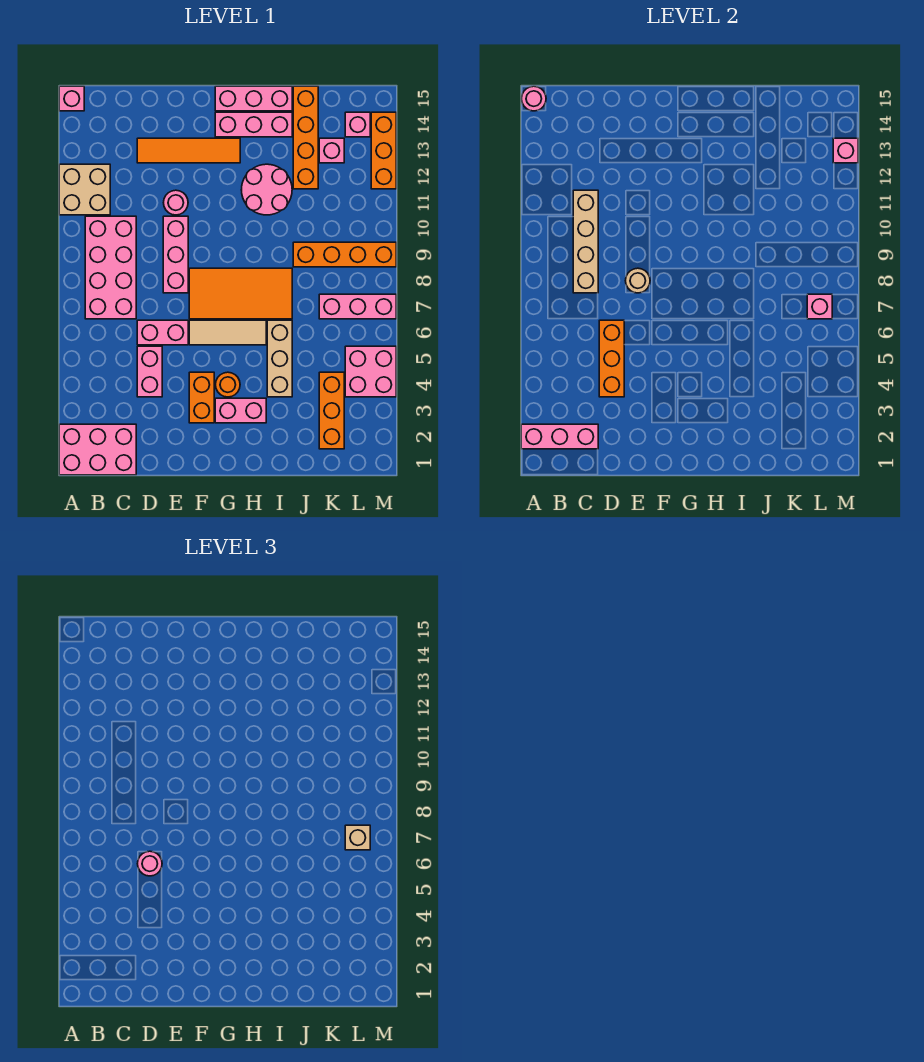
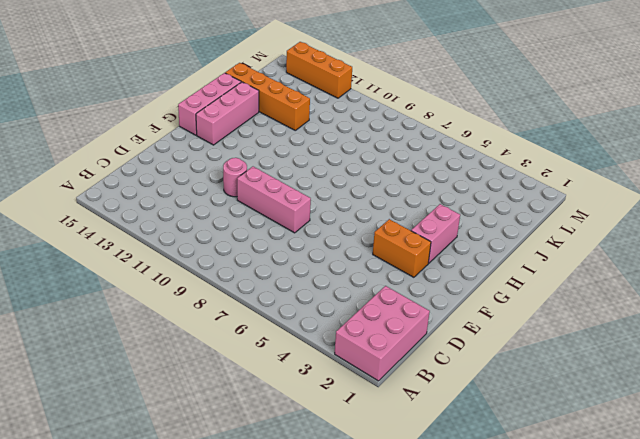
none -> tan 2x2 brick [59,164,110,215]
none -> pink 1x1 brick [59,86,84,111]
none -> pink 2x4 brick [85,216,136,319]
none -> pink 1x2 brick [137,346,162,397]

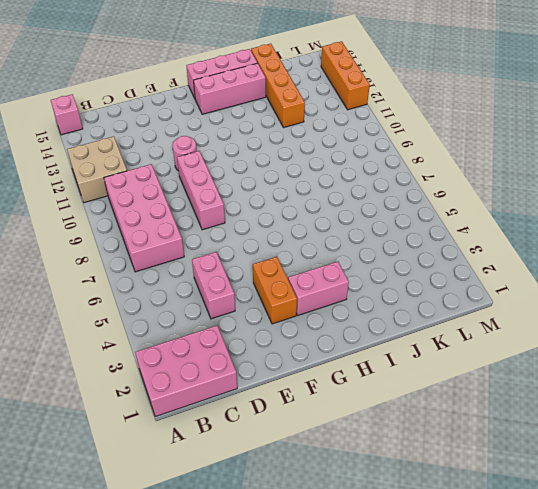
none -> pink 1x2 brick [137,320,188,345]
none -> orange 1x4 tile [137,138,240,163]
none -> tan 1x3 tile [189,320,266,345]
none -> orange 2x4 tile [189,268,292,319]

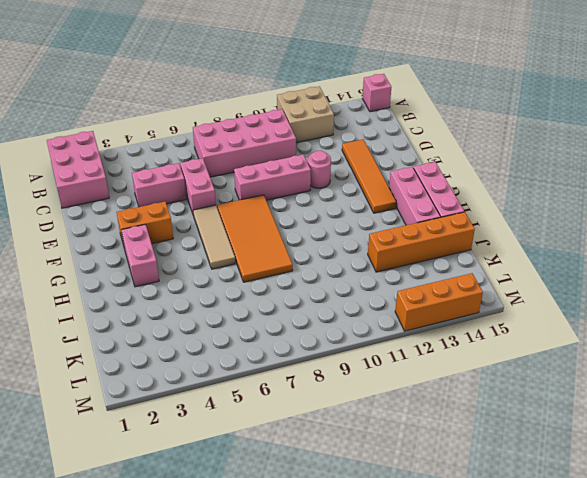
none -> orange 1x1 round brick [215,372,240,397]
none -> pink 2x2 round brick [241,164,292,215]
none -> tan 1x3 brick [267,320,292,397]
none -> orange 1x4 brick [293,242,396,267]

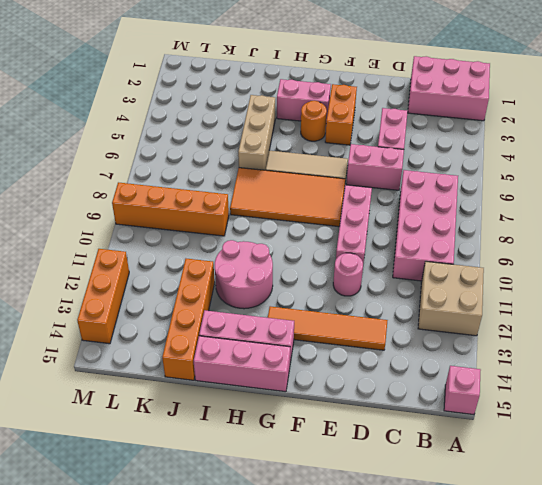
none -> orange 1x3 brick [319,372,344,449]
none -> pink 1x3 brick [319,294,396,319]
none -> pink 1x1 brick [319,138,344,163]
none -> pink 2x2 brick [345,346,396,397]

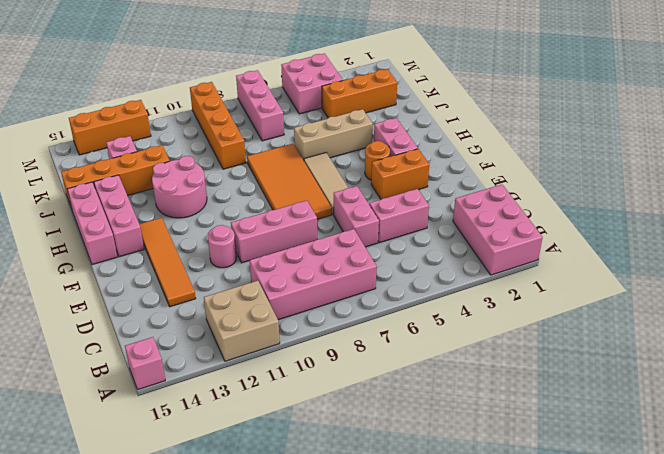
none -> pink 1x1 brick [345,112,370,137]
none -> pink 1x3 brick [521,424,598,449]
none -> pink 1x1 round brick [521,86,546,111]
none -> tan 1x4 brick [573,190,598,293]

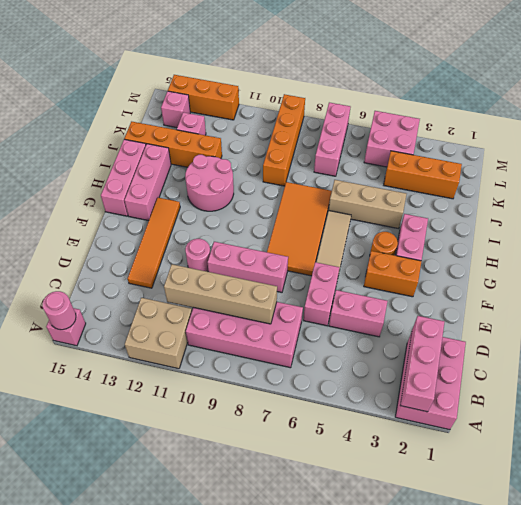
none -> orange 1x3 brick [599,320,624,397]
none -> tan 1x1 round brick [625,268,650,293]
none -> pink 1x1 brick [807,294,832,319]
none -> pink 1x1 brick [833,138,858,163]

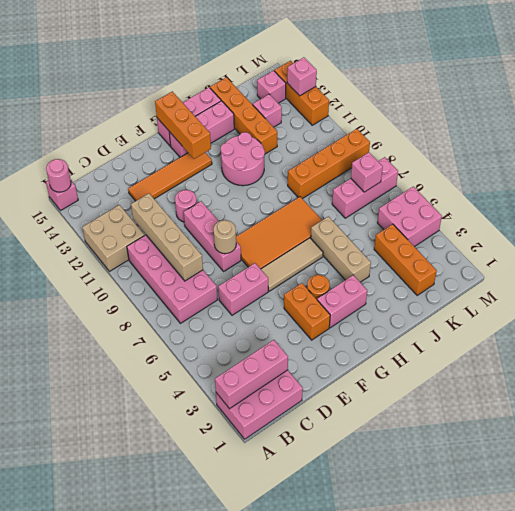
orange 1x3 brick [155,91,211,159] -> orange 1x3 brick moved to [599,320,624,397]
none -> pink 1x2 brick [137,346,162,397]
none -> pink 1x1 round brick [137,851,162,876]
none -> tan 1x1 brick [345,825,370,850]

